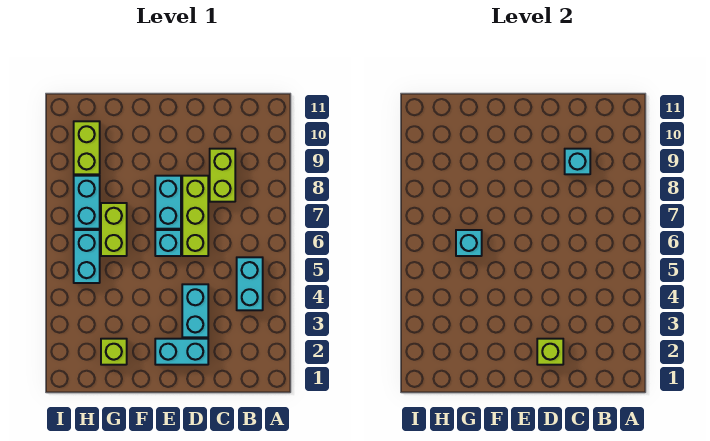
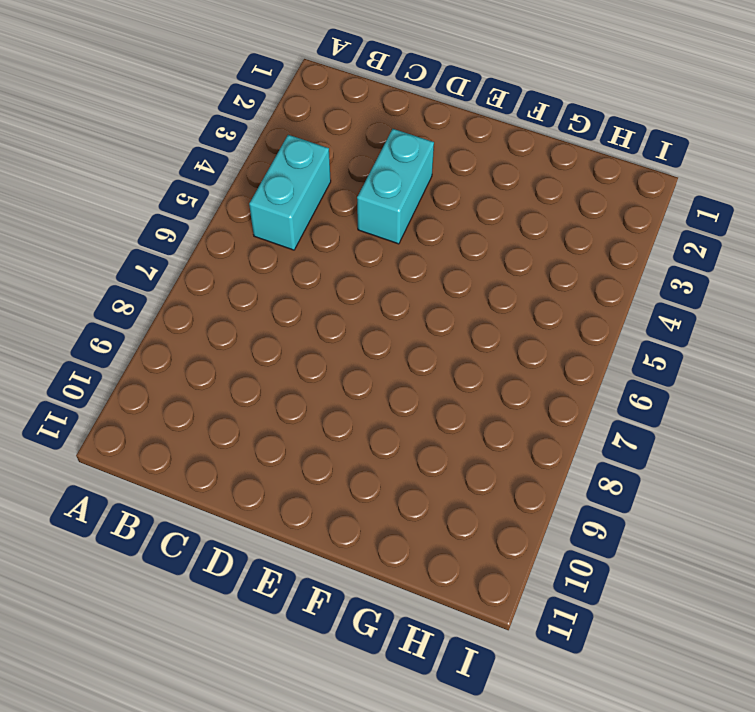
none -> lime 1x2 brick [210,149,235,202]
none -> cyan 1x2 brick [155,339,208,365]
none -> lime 1x3 brick [182,176,208,256]

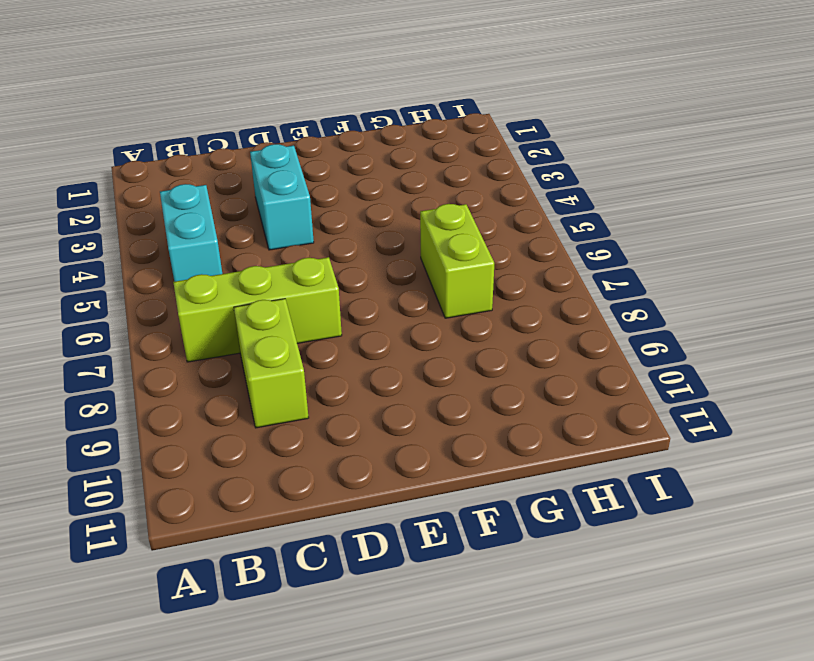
lime 1x3 brick [173,257,342,362] -> lime 1x3 brick turned to [182,176,208,256]
none -> cyan 1x2 brick [155,339,208,365]
none -> cyan 1x1 brick [155,230,181,256]
none -> cyan 1x2 brick [155,176,181,229]

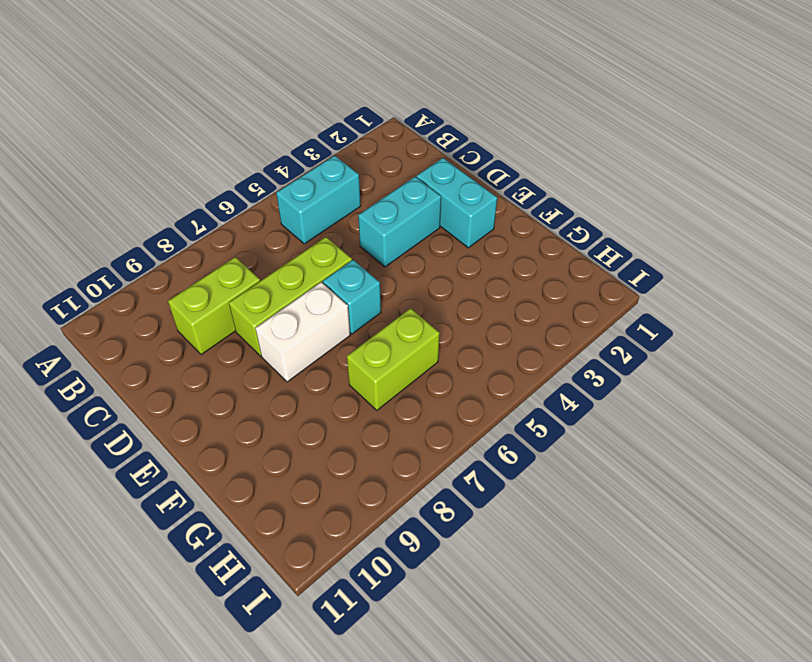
white 1x2 brick [255,282,350,382] -> cyan 1x2 brick [155,176,181,229]
none -> lime 1x1 brick [101,339,127,365]
none -> cyan 1x2 brick [74,230,100,283]
none -> cyan 1x2 brick [74,176,100,229]

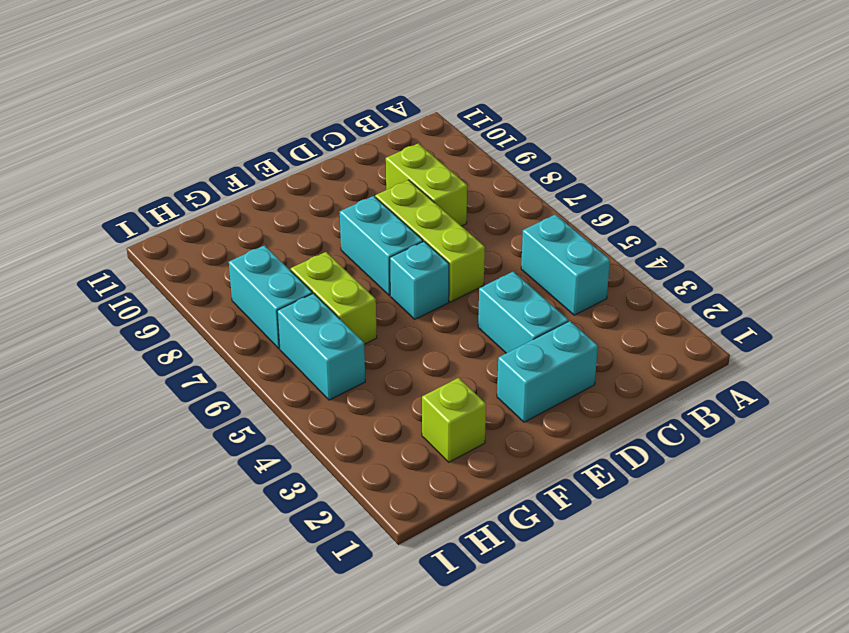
none -> lime 1x2 brick [74,121,100,174]
none -> cyan 1x1 brick [565,149,590,174]
none -> lime 1x1 brick [537,339,563,365]

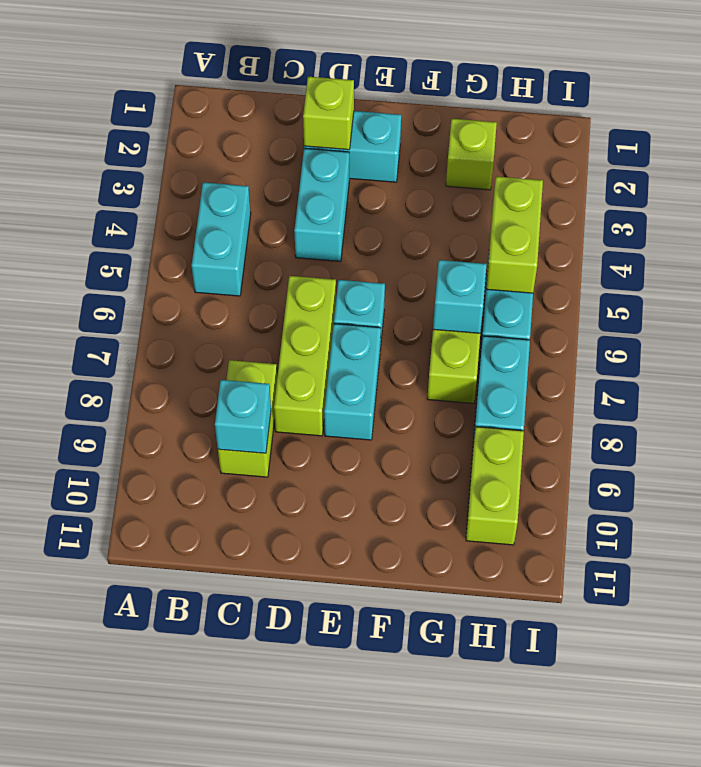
lime 1x2 brick [486,176,543,293] -> none

